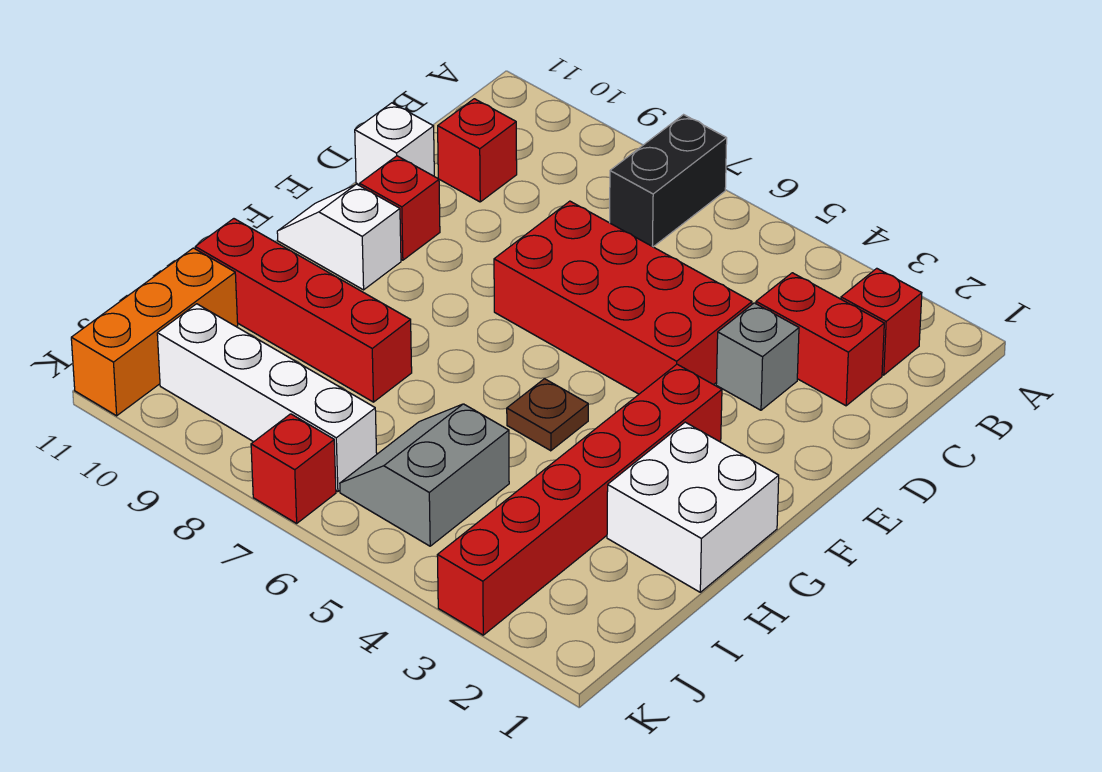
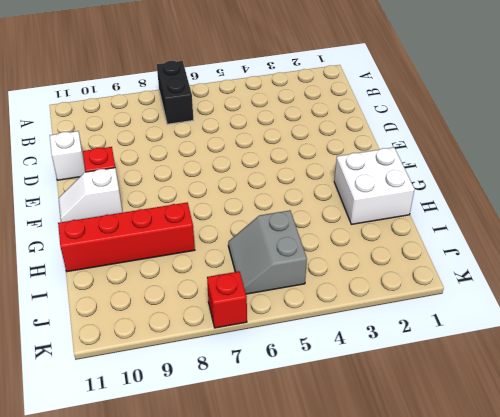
none -> red 1x1 brick [841,268,922,375]
none -> red 1x2 brick [756,273,884,406]
none -> red 1x1 brick [438,99,517,202]

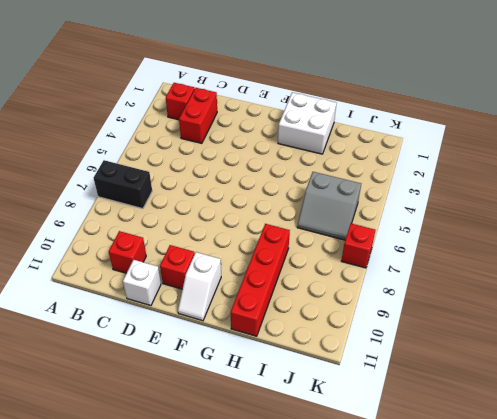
none -> grey 1x1 brick [716,303,799,410]
none -> red 2x4 brick [494,201,752,394]
none -> red 1x6 brick [437,364,722,635]

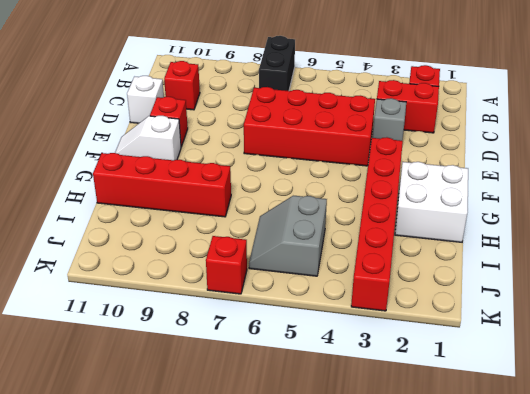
none -> brown 1x1 plate [507,379,588,451]
none -> orange 1x3 brick [71,248,238,416]
none -> white 1x4 brick [157,304,377,492]

